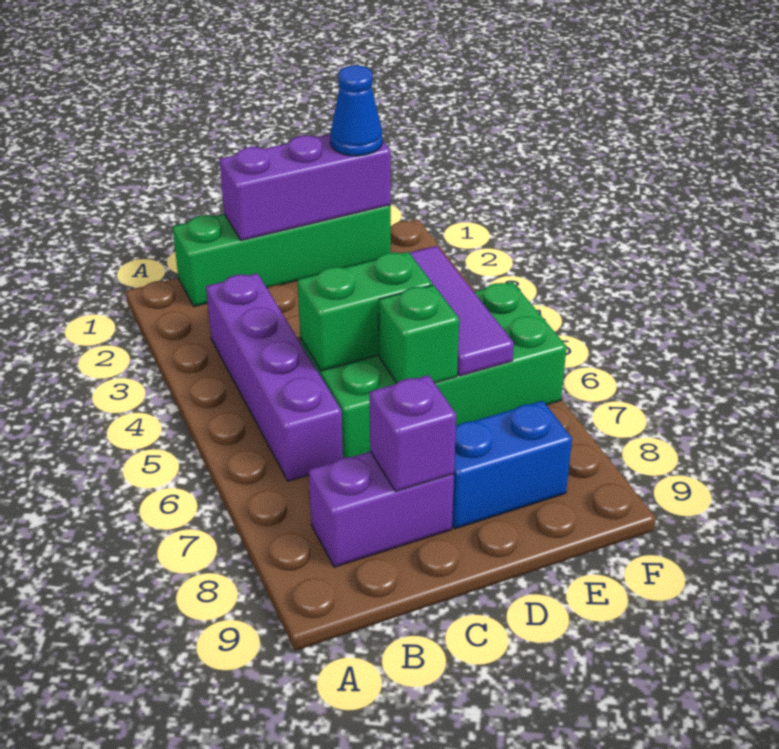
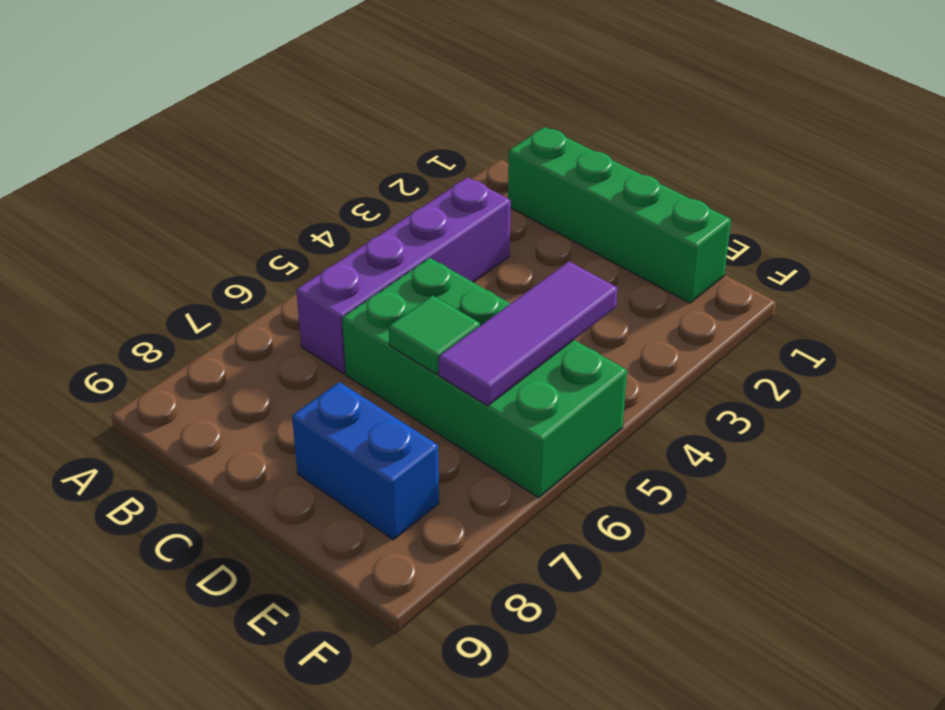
green 1x1 tile [389,295,480,374] -> green 1x1 brick [379,285,459,383]
none -> purple 1x2 brick [309,452,454,567]
none -> purple 1x3 brick [219,134,391,241]

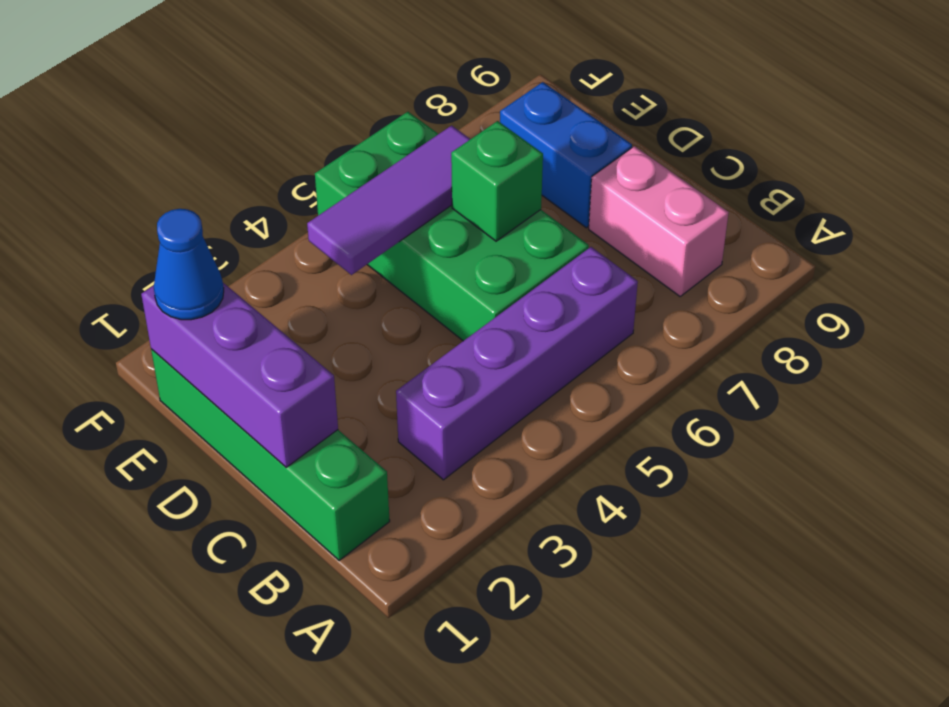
pink 1x2 brick [589,146,729,296] -> purple 1x2 brick [309,452,454,567]
none -> green 1x2 brick [297,252,432,371]
none -> purple 1x1 brick [370,375,456,492]

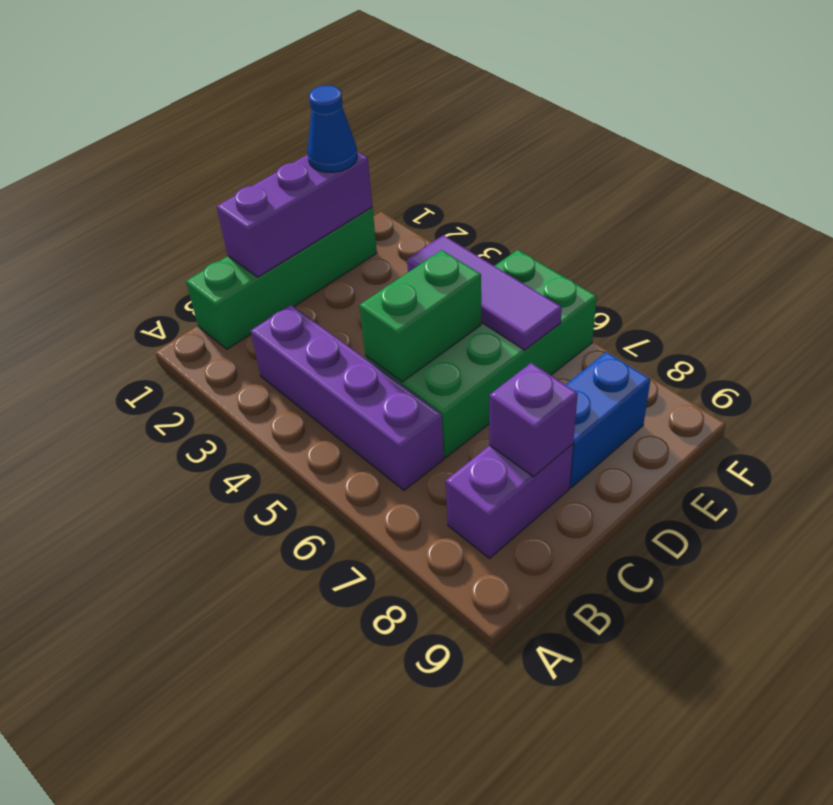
none -> green 1x1 brick [379,285,459,383]

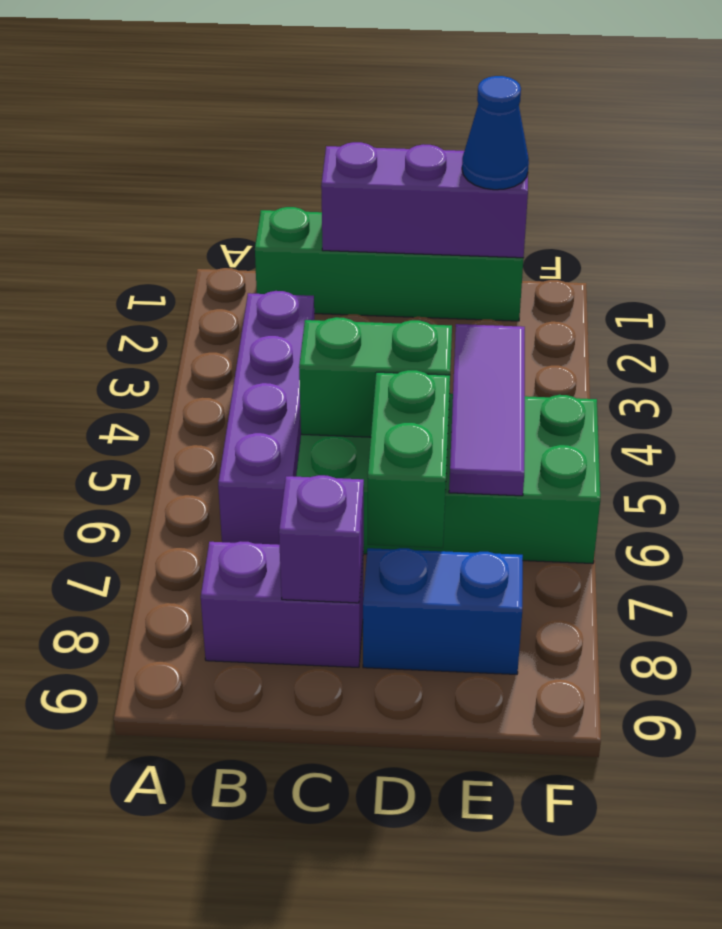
green 1x2 brick [368,370,450,548] -> green 1x1 brick [379,285,459,383]

